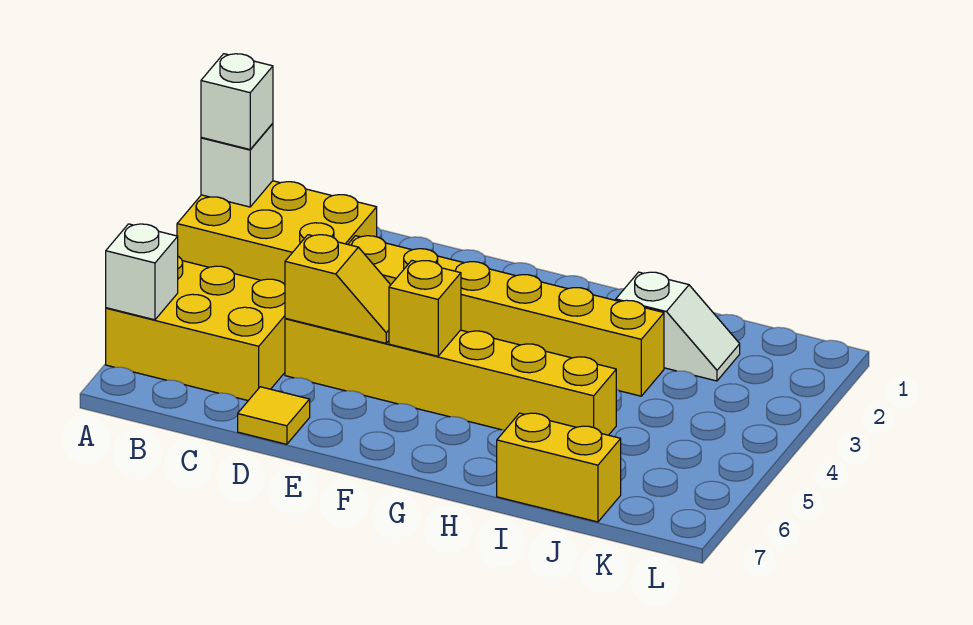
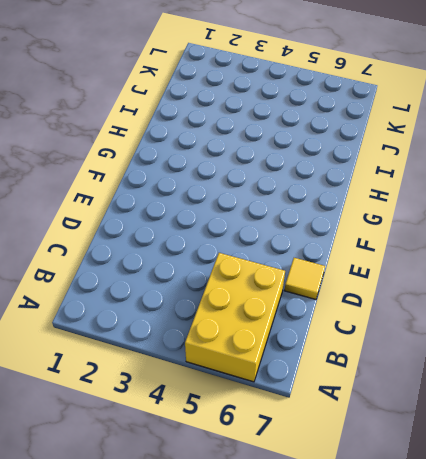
none -> yellow 2x3 brick [177,181,377,285]
none -> yellow 1x6 brick [348,236,664,396]
none -> yellow 1x6 brick [285,318,616,435]

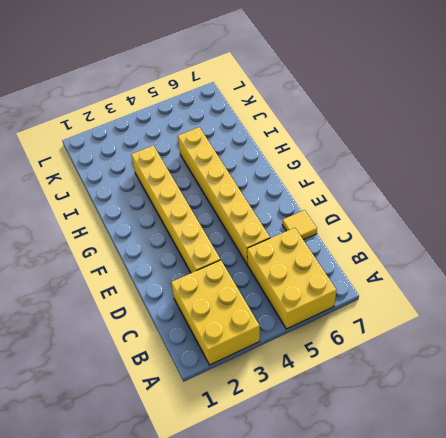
none -> white 1x2 slope [616,272,740,381]
none -> yellow 1x2 brick [497,413,621,522]
none -> white 1x1 brick [201,123,273,207]

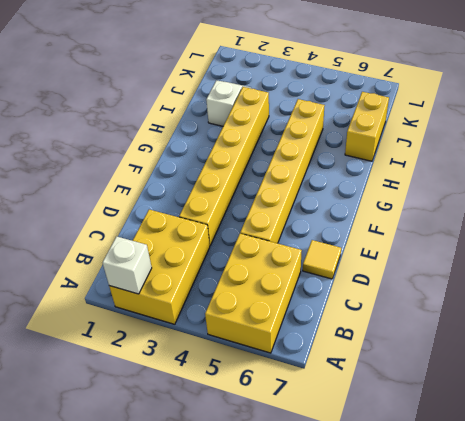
none -> white 1x1 brick [106,224,178,320]
none -> yellow 1x2 slope [285,235,390,343]
none -> yellow 1x1 brick [389,260,461,356]

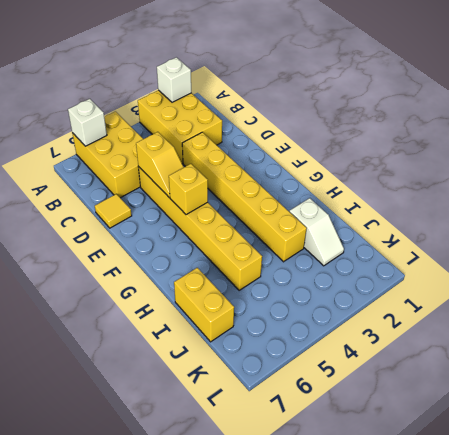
none -> white 1x1 brick [201,54,273,149]

